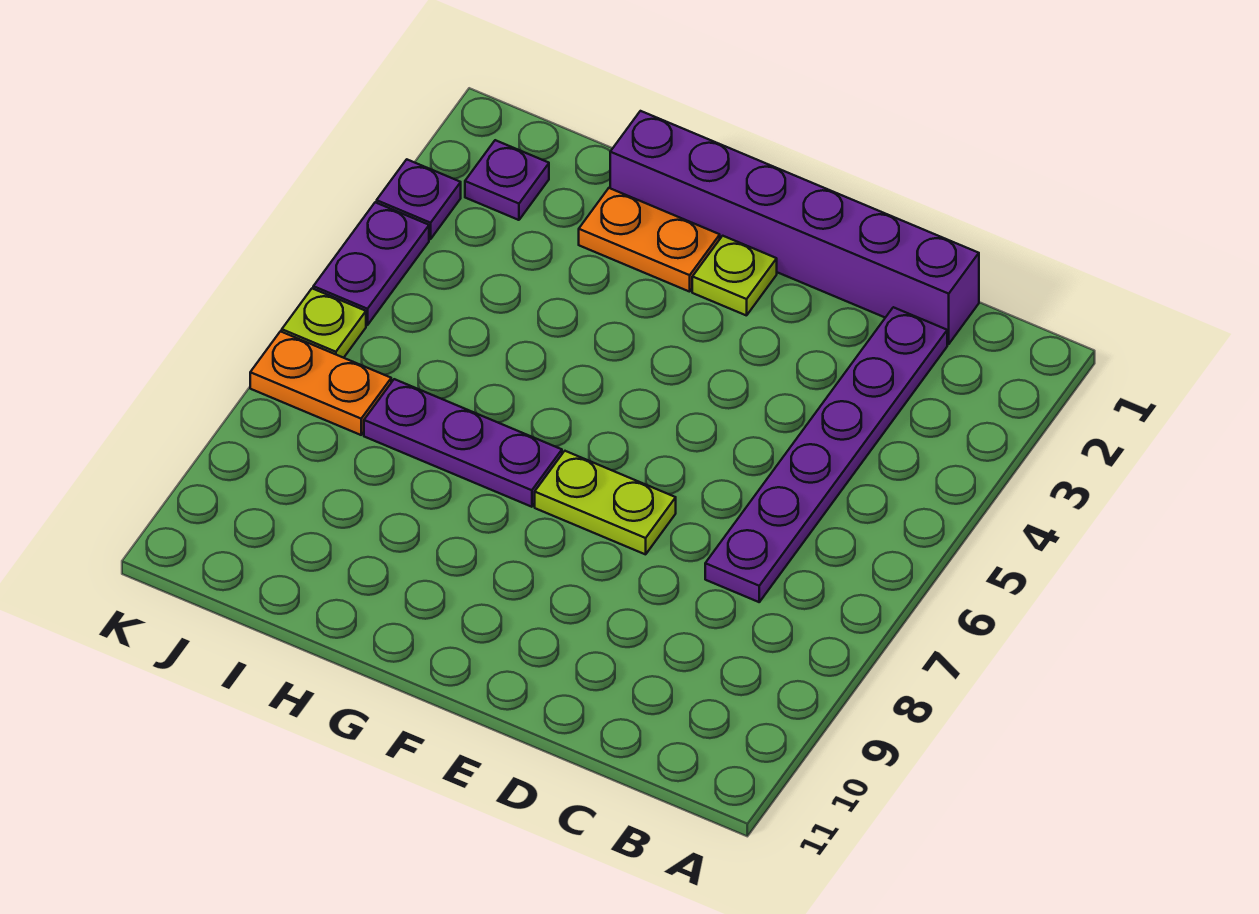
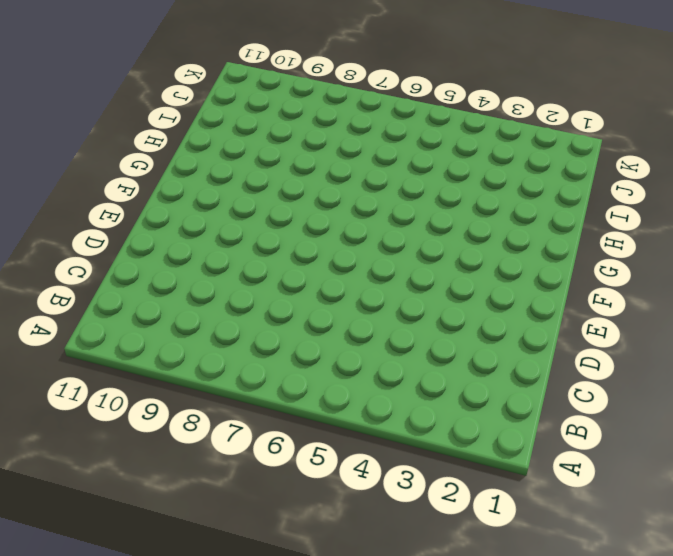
none -> purple 1x6 brick [610,111,979,344]
none -> purple 1x6 plate [705,307,947,602]

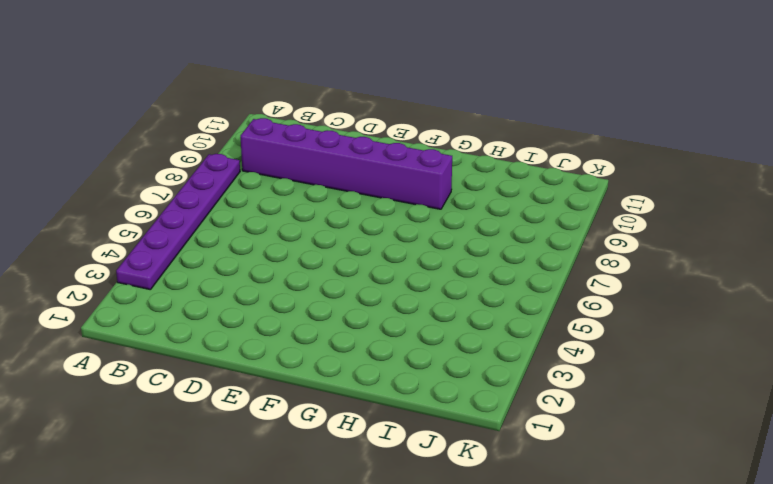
purple 1x6 plate [116,154,240,290] -> purple 1x6 plate moved to [705,307,947,602]
purple 1x6 brick [241,118,452,209] -> purple 1x6 brick moved to [610,111,979,344]
none -> lime 1x2 plate [535,451,676,554]
none -> lime 1x1 plate [692,236,777,316]

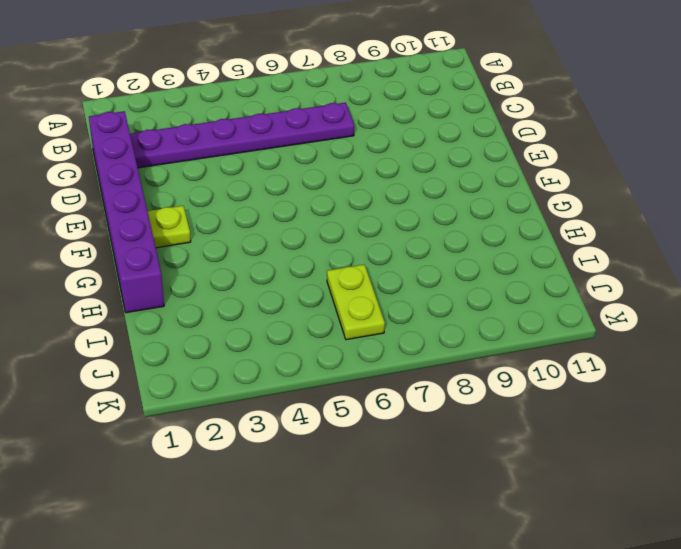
lime 1x2 plate [327,265,385,340] -> lime 1x2 plate moved to [535,451,676,554]
none -> orange 1x2 plate [579,188,720,292]
none -> purple 1x3 plate [364,379,562,507]

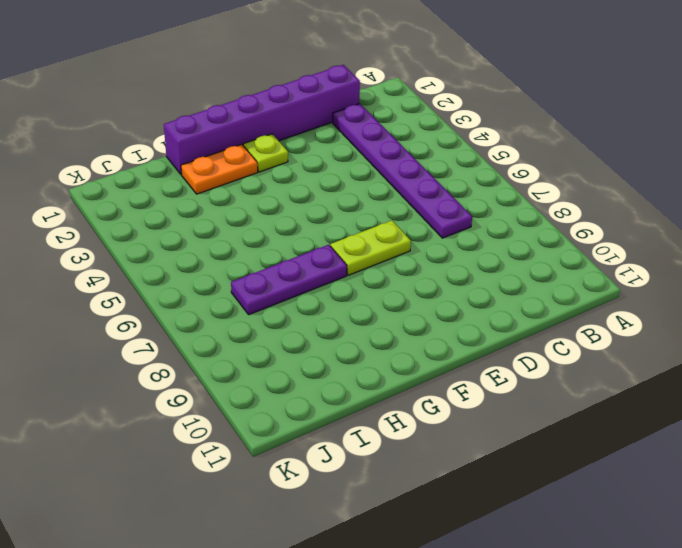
none -> purple 1x1 plate [465,140,549,220]
none -> orange 1x2 plate [250,331,391,435]

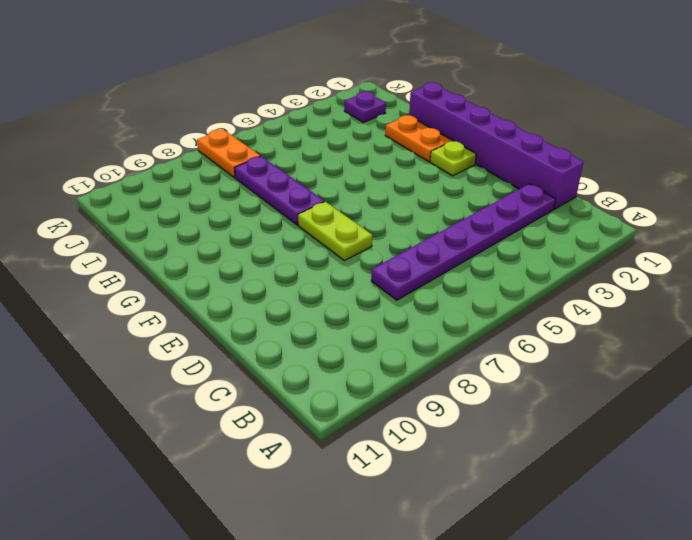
none -> purple 1x1 plate [377,159,461,239]
none -> purple 1x2 plate [313,202,429,325]

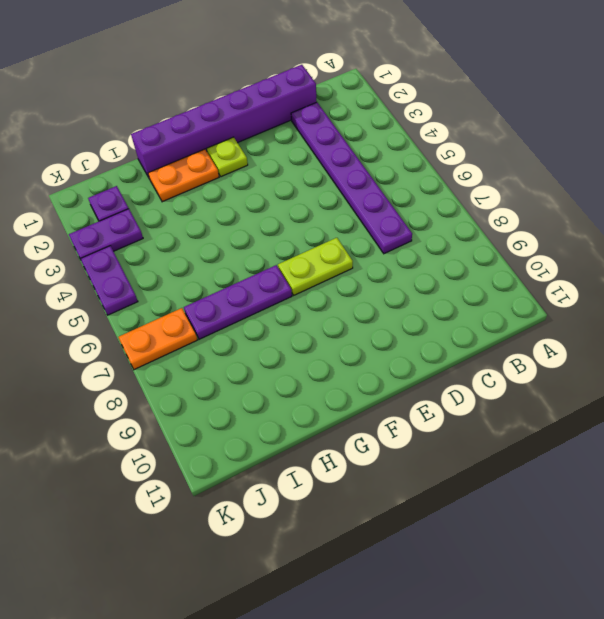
purple 1x2 plate [69,209,143,259] -> purple 1x1 plate [377,159,461,239]
none -> lime 1x1 plate [282,288,366,358]

